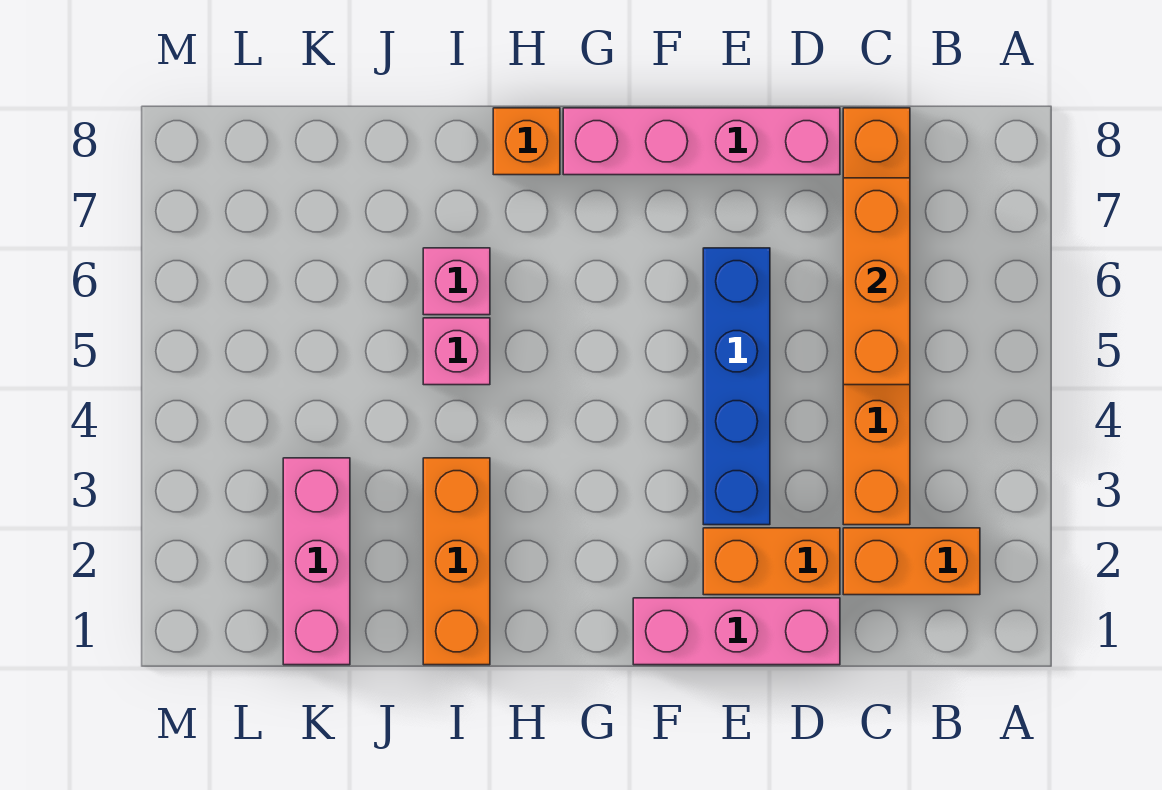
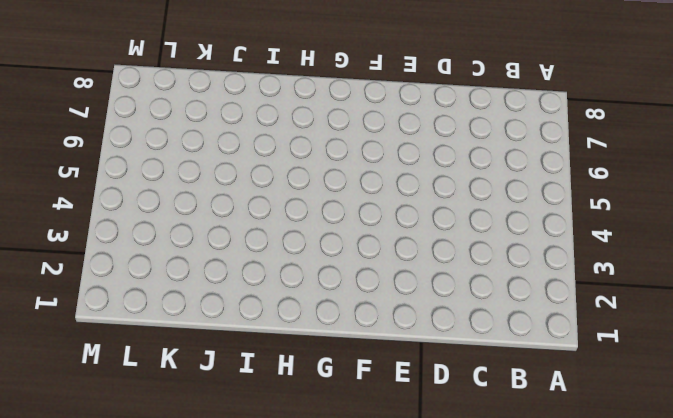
none -> orange 1x2 brick [843,528,980,595]
none -> orange 1x6 brick [843,108,910,525]
none -> pink 1x3 brick [633,598,840,665]

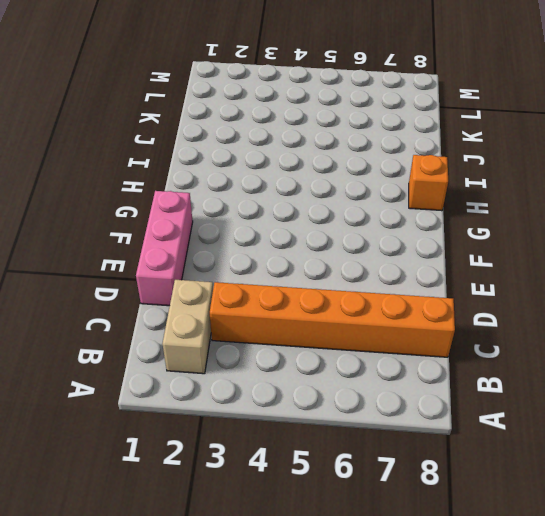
tan 1x2 brick [162,280,213,374] -> orange 1x2 brick [843,528,980,595]
none -> orange 1x2 brick [703,528,840,595]
none -> pink 1x4 brick [563,108,840,175]
none -> blue 1x4 brick [703,248,770,525]

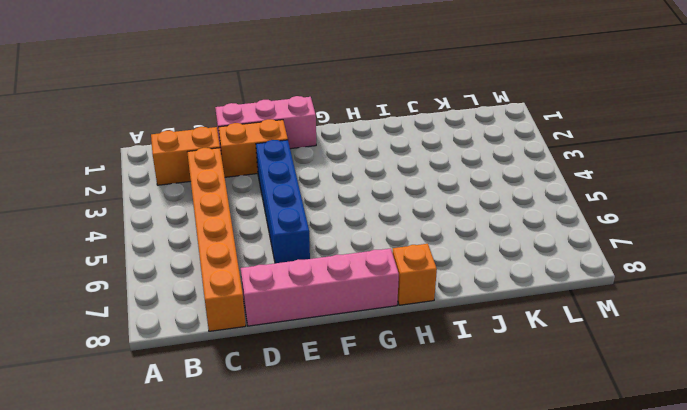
none -> orange 1x3 brick [423,458,490,665]
none -> pink 1x1 brick [423,318,490,385]
none -> pink 1x1 brick [423,248,490,315]

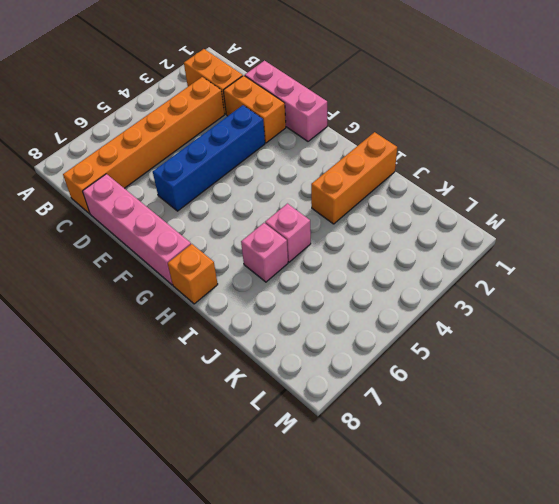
none -> pink 1x3 brick [283,458,350,665]
none -> orange 1x3 brick [843,178,910,385]

